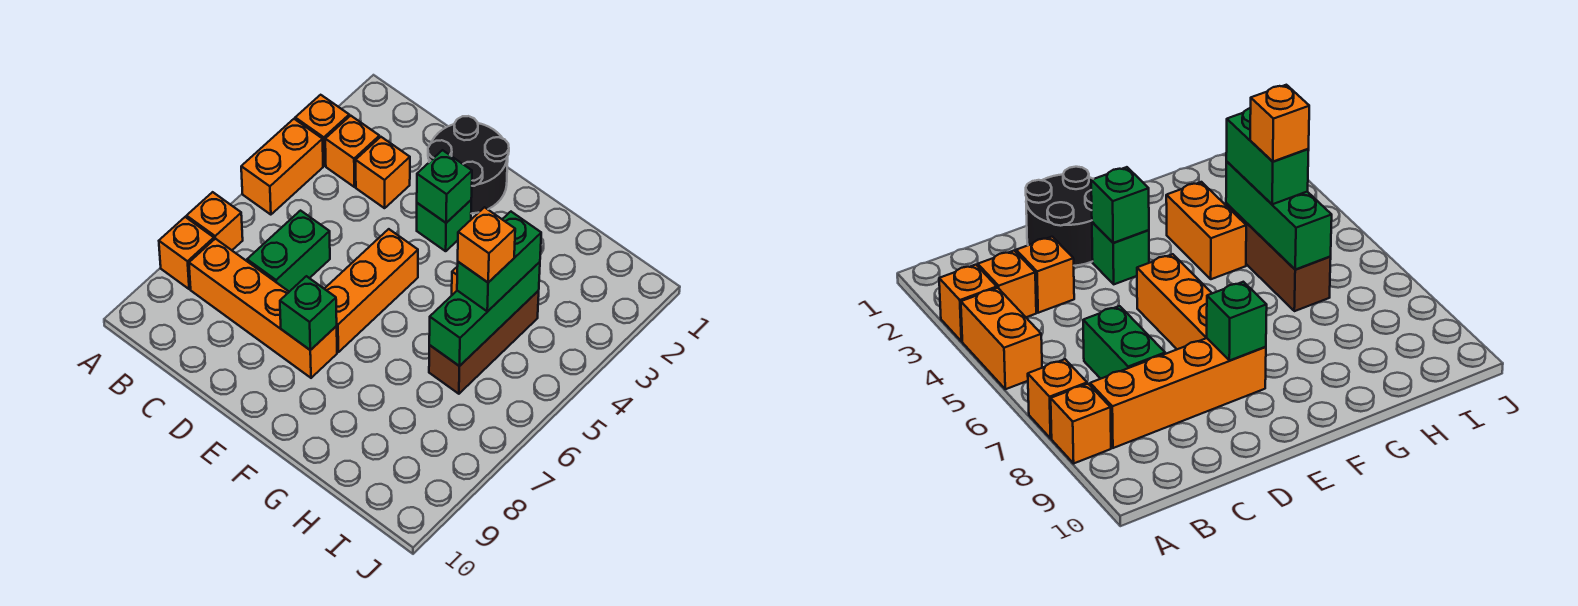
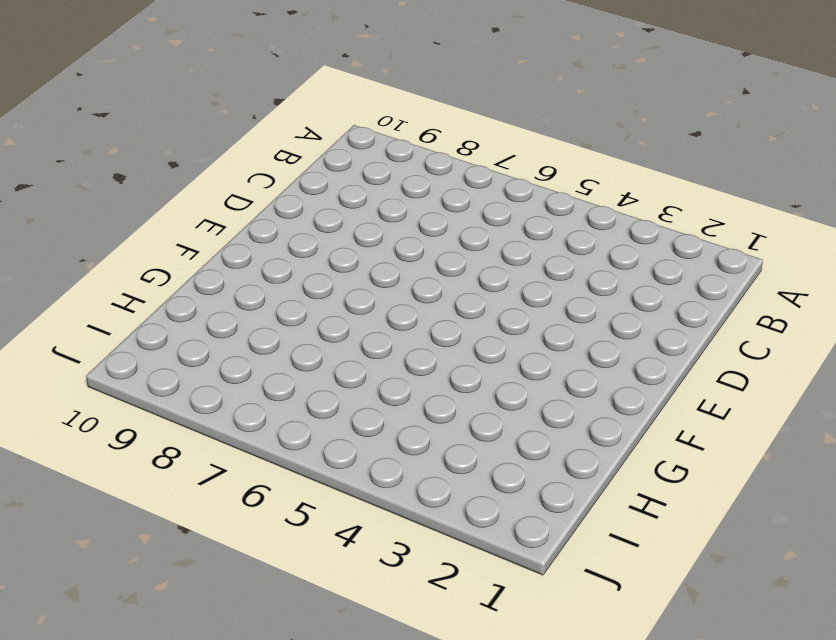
none -> orange 1x1 brick [295,95,349,166]
none -> orange 1x2 brick [241,119,323,215]
none -> orange 1x1 brick [187,192,243,250]

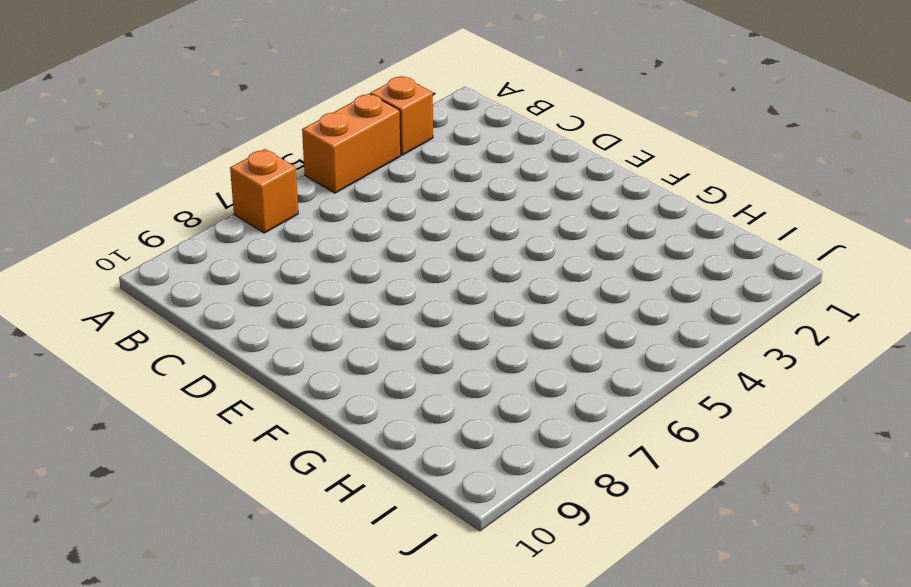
none -> orange 1x1 brick [159,217,214,289]
none -> orange 1x1 brick [325,116,379,187]
none -> orange 1x4 brick [189,239,337,378]

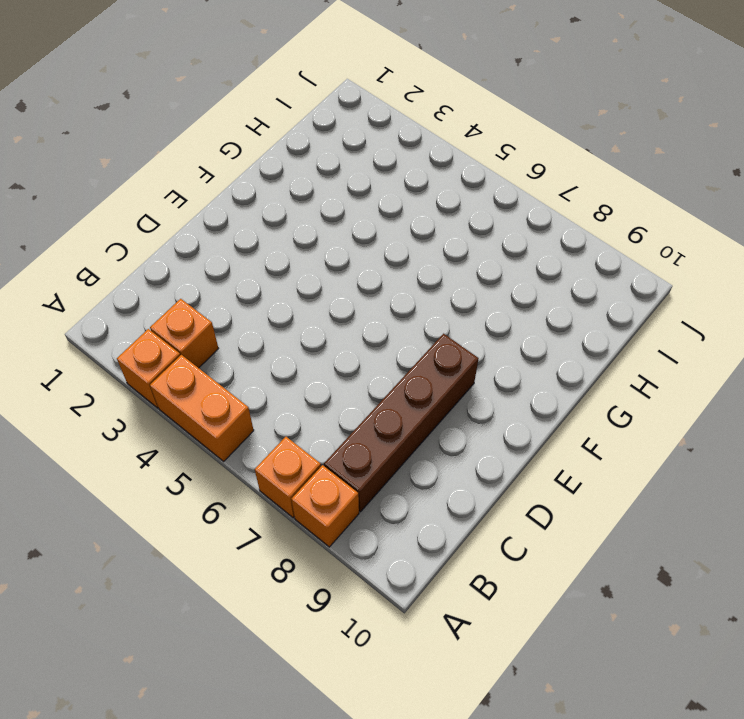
brown 1x4 brick [324,334,479,512] -> orange 1x4 brick [189,239,337,378]
none -> orange 1x1 brick [356,137,410,208]
none -> green 1x2 brick [247,211,330,292]
none -> black 2x2 round brick [428,116,509,214]

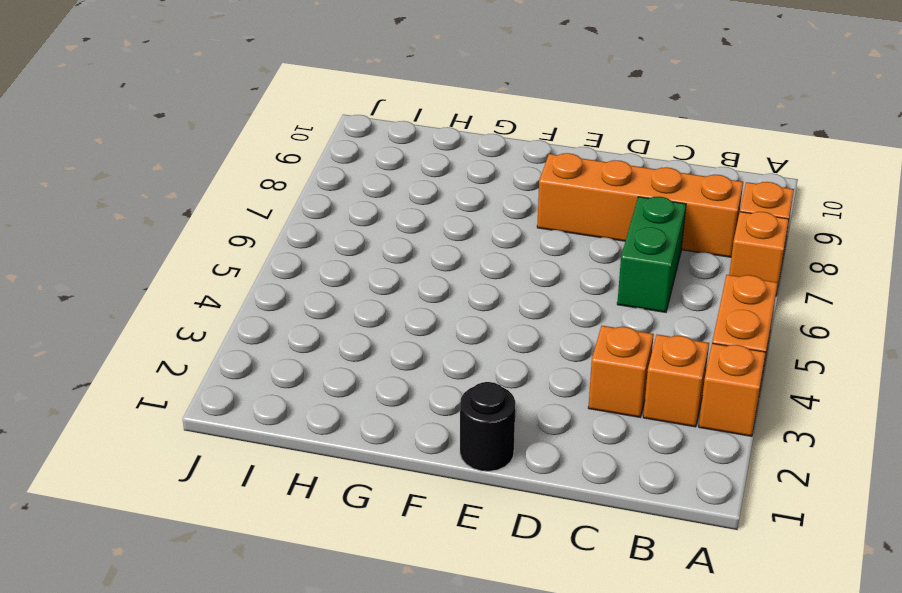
black 1x1 round brick [460,382,515,471] -> black 2x2 round brick [428,116,509,214]
none -> green 1x1 brick [417,200,471,251]
none -> orange 1x3 brick [325,229,418,352]
none -> orange 1x2 brick [1166,182,1246,279]

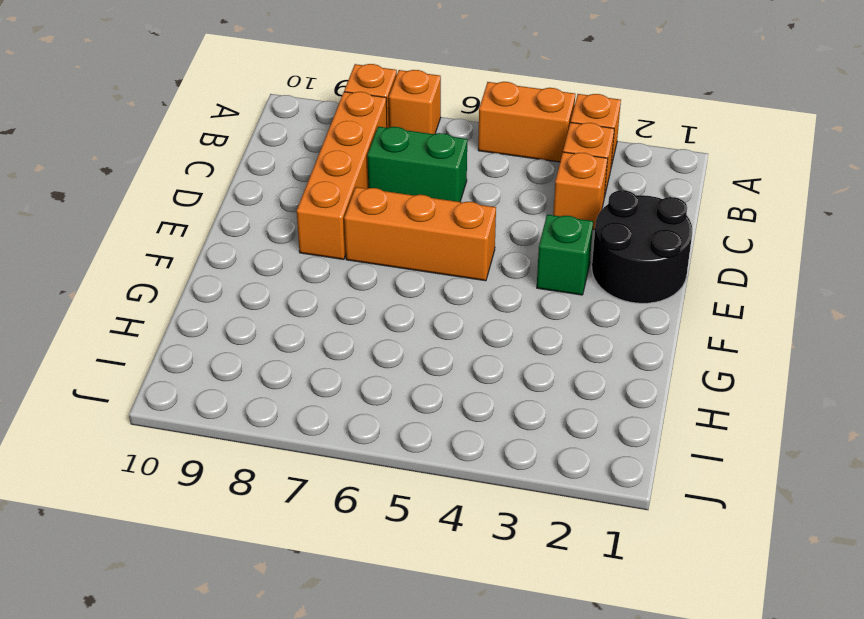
none -> orange 1x2 brick [1166,182,1246,279]
none -> brown 1x3 brick [429,291,539,394]
none -> green 1x1 brick [417,150,472,223]

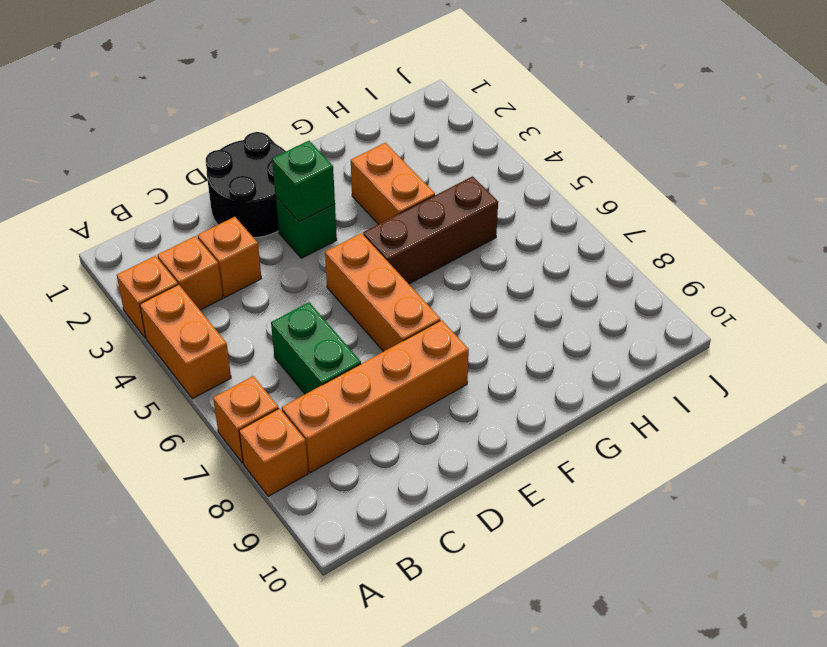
brown 1x3 brick [363,176,498,284] -> brown 1x3 brick turned to [429,291,539,394]
none -> green 1x1 brick [280,276,337,350]
none -> green 1x3 brick [429,262,540,366]
none -> green 1x2 brick [457,212,541,312]

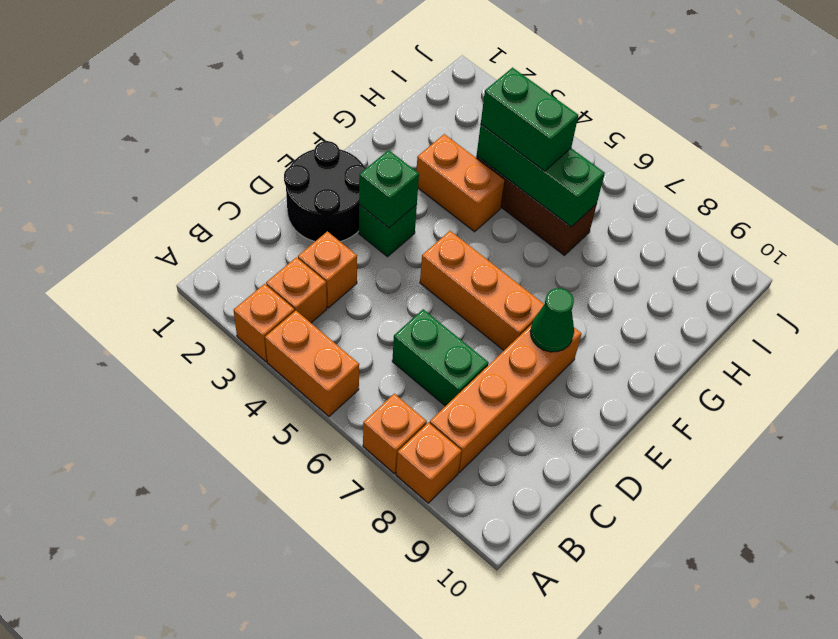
green 1x1 cone [530,288,574,352] -> green 1x1 brick [280,276,337,350]
none -> orange 1x1 brick [458,207,515,282]

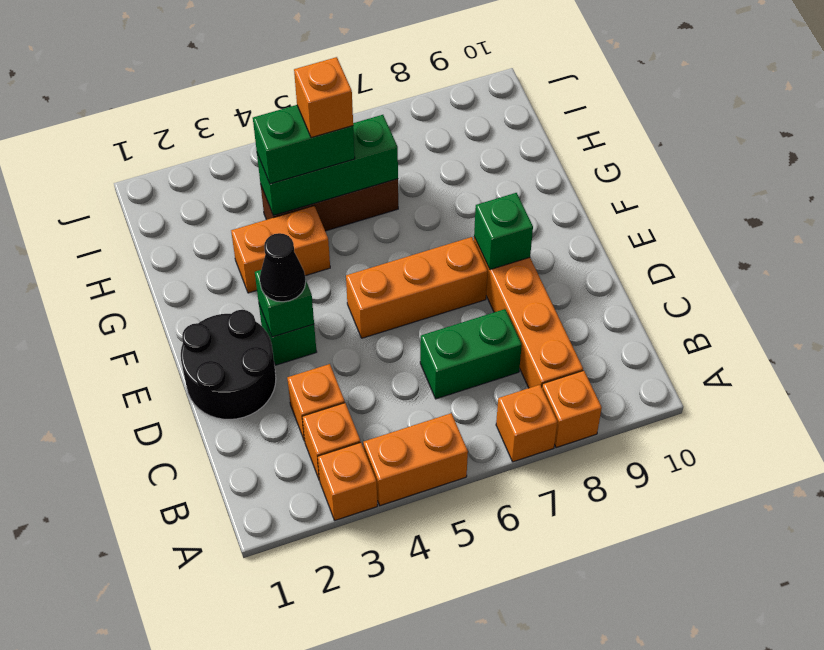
black 1x1 cone [260,233,306,302] -> none

